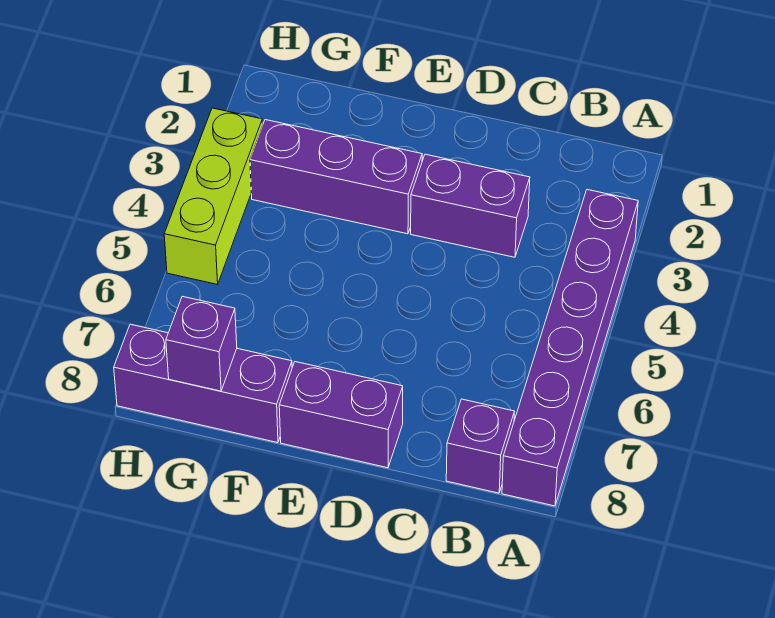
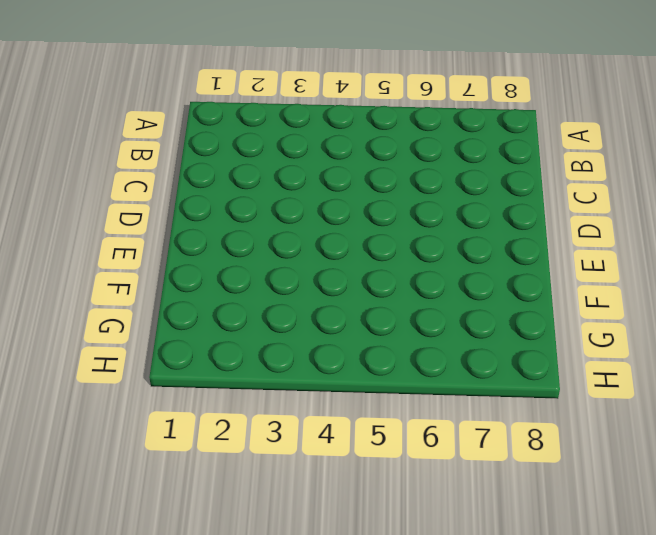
none -> purple 1x6 brick [502,190,638,506]
none -> purple 1x1 brick [446,399,515,493]

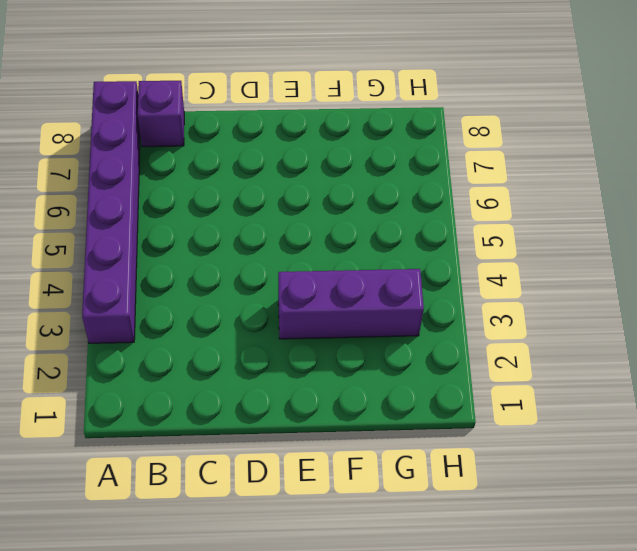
none -> purple 1x2 brick [411,154,530,257]
none -> purple 1x2 brick [279,362,403,468]

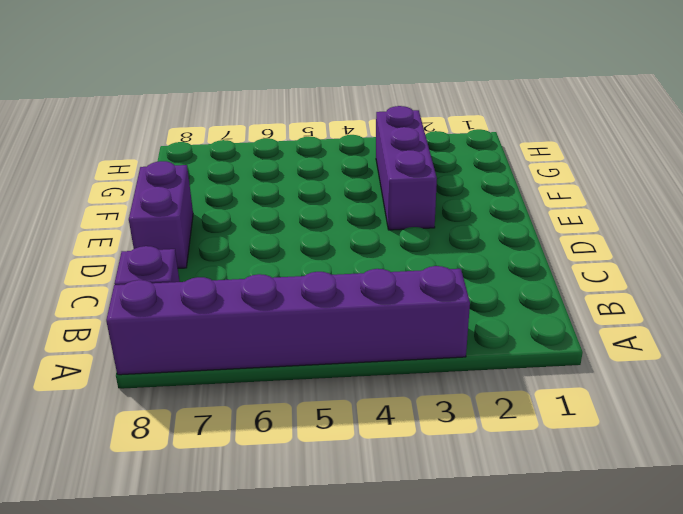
none -> purple 1x2 brick [411,154,530,257]
none -> purple 1x3 brick [114,324,292,443]

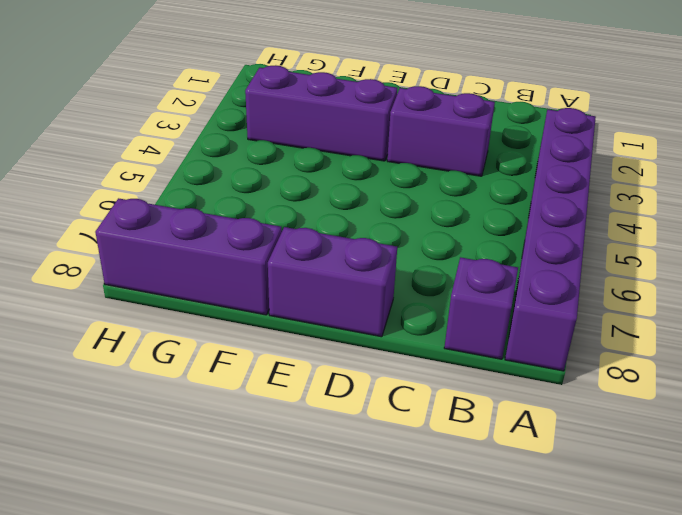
none -> lime 1x3 brick [164,108,263,284]
none -> purple 1x1 brick [166,296,237,391]

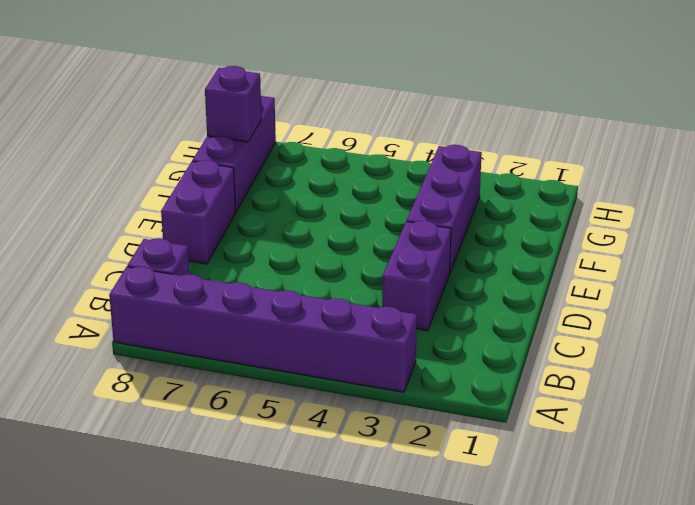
none -> lime 1x3 brick [164,108,263,284]

